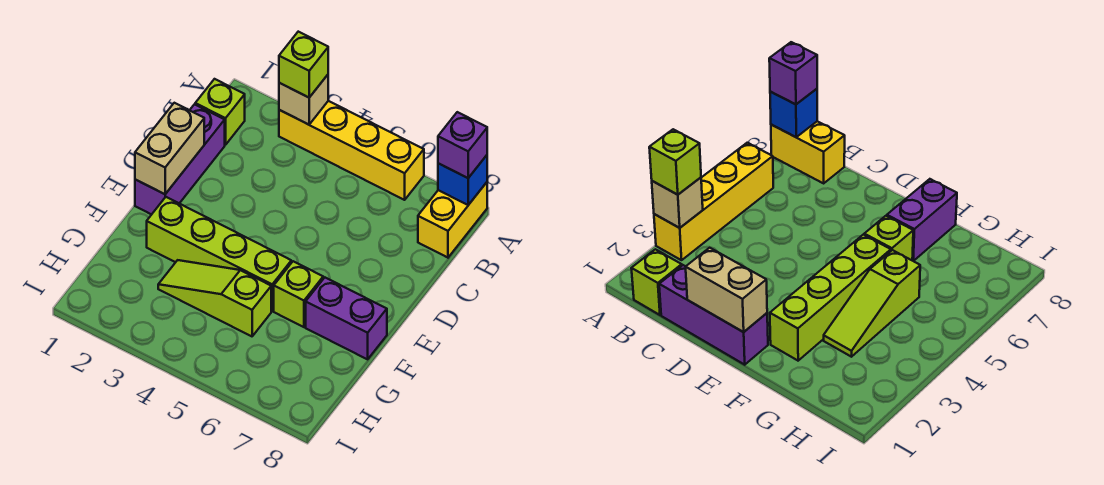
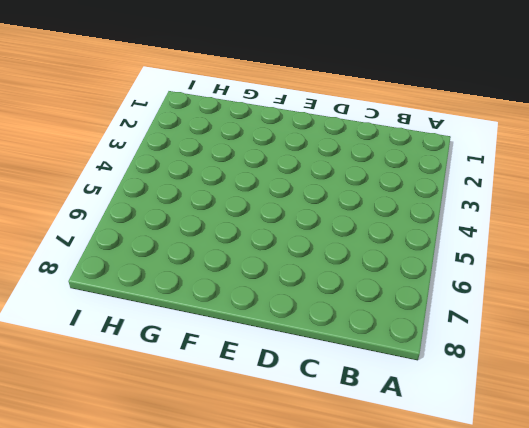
none -> yellow 1x4 brick [279,101,424,200]
none -> yellow 1x2 brick [418,182,487,258]
none -> lime 1x1 brick [195,79,245,145]

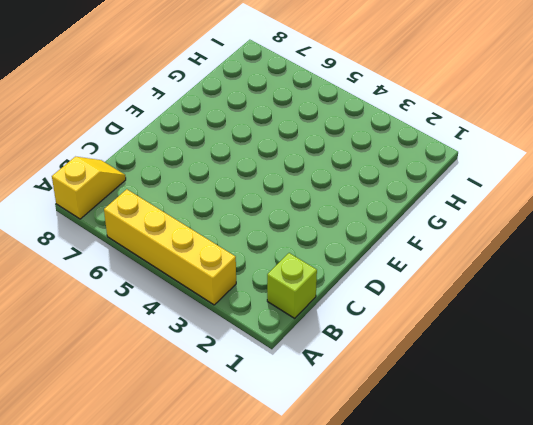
yellow 1x2 slope [52,157,126,219] -> yellow 1x2 brick [418,182,487,258]
none -> purple 1x3 brick [135,104,225,215]
none -> lime 1x4 brick [147,197,291,311]
none -> lime 1x1 brick [274,261,323,327]

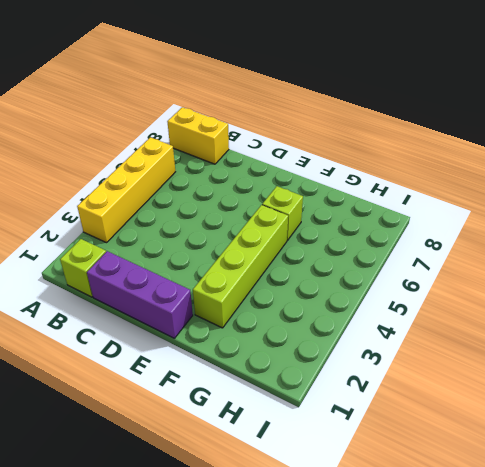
none -> purple 1x2 brick [306,278,387,359]
none -> lime 1x3 slope [158,260,271,336]
none -> tan 1x1 brick [279,75,328,125]

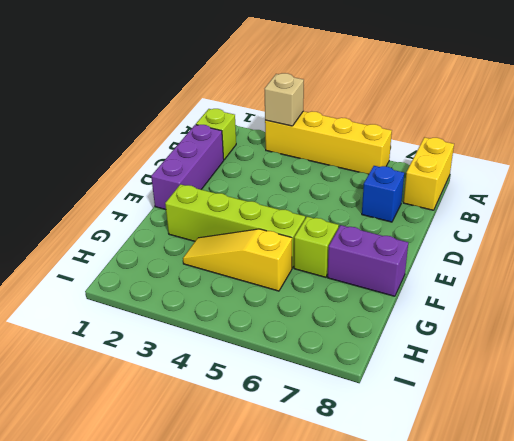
blue 1x1 brick [362,166,404,222] -> blue 1x1 brick moved to [438,155,487,205]
yellow 1x3 slope [183,229,292,291] -> lime 1x3 slope [158,260,271,336]
none -> tan 1x2 brick [135,103,204,194]
none -> lime 1x1 brick [279,32,328,98]
none -> purple 1x1 brick [438,112,487,178]

